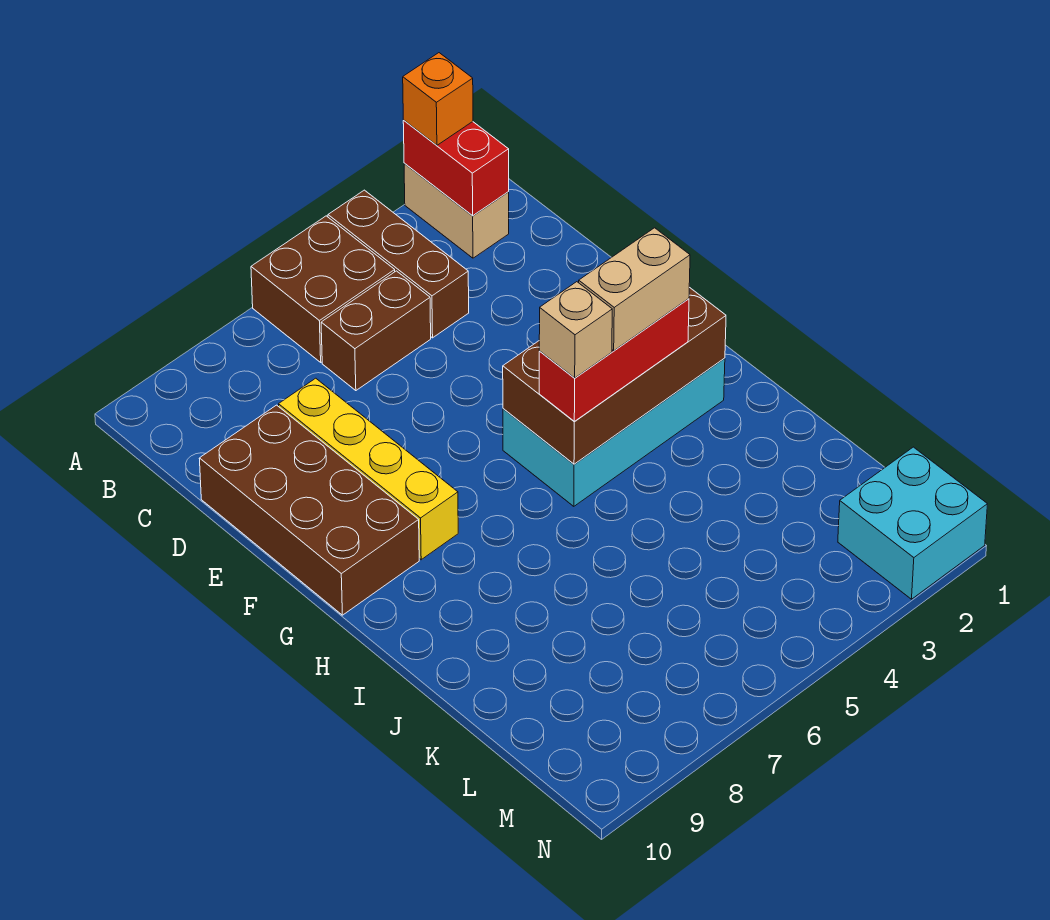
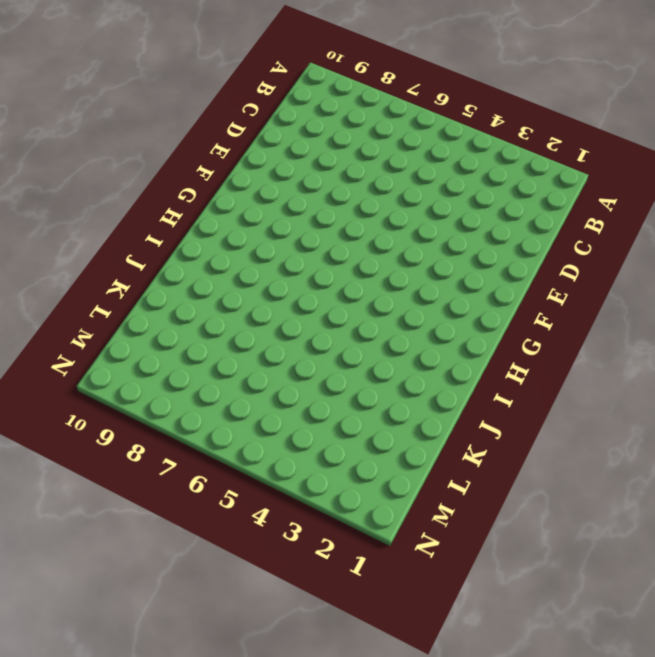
none -> tan 1x2 brick [404,163,509,258]
none -> brown 1x3 brick [328,190,469,338]
none -> brown 2x2 brick [251,216,395,362]

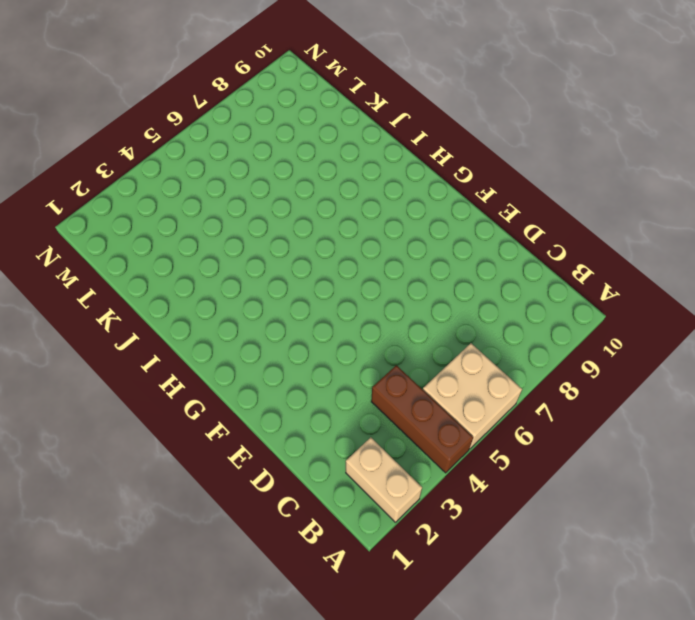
tan 2x2 brick [423,343,522,449] -> brown 2x2 brick [251,216,395,362]
none -> brown 1x2 brick [321,271,431,391]
none -> yellow 1x4 brick [279,378,458,560]
none -> brown 2x4 brick [199,405,419,615]

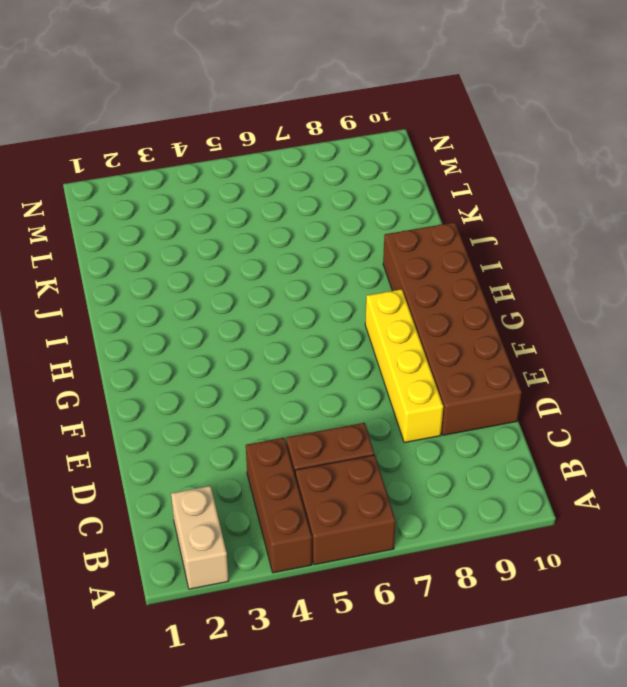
brown 2x6 brick [383,222,522,435] -> brown 2x4 brick [199,405,419,615]
none -> cyan 2x4 brick [503,358,725,506]
none -> cyan 2x2 brick [838,447,987,599]
none -> red 1x2 brick [403,121,509,216]

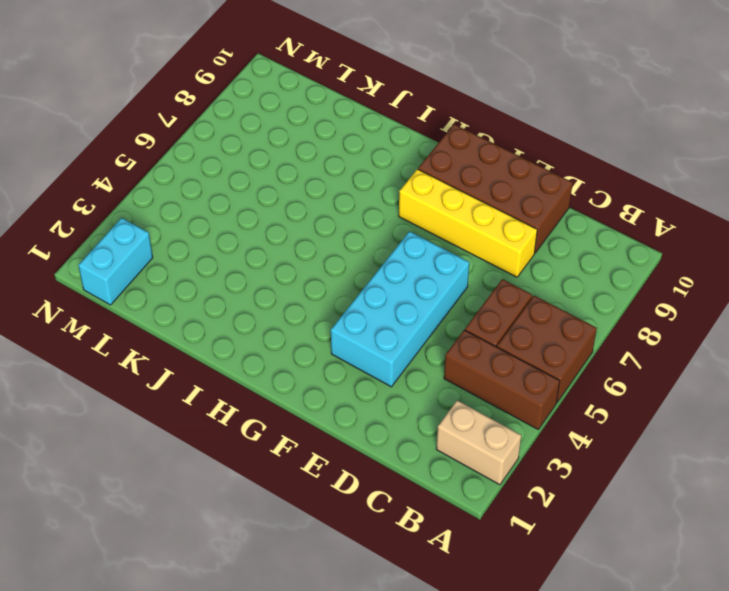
cyan 2x4 brick [331,231,469,387] -> cyan 2x4 brick moved to [503,358,725,506]
cyan 1x2 brick [78,218,153,305] -> cyan 2x2 brick [838,447,987,599]
none -> red 1x2 brick [403,121,509,216]
none -> brown 2x4 brick [503,287,726,464]
none -> orange 1x1 brick [403,53,473,145]

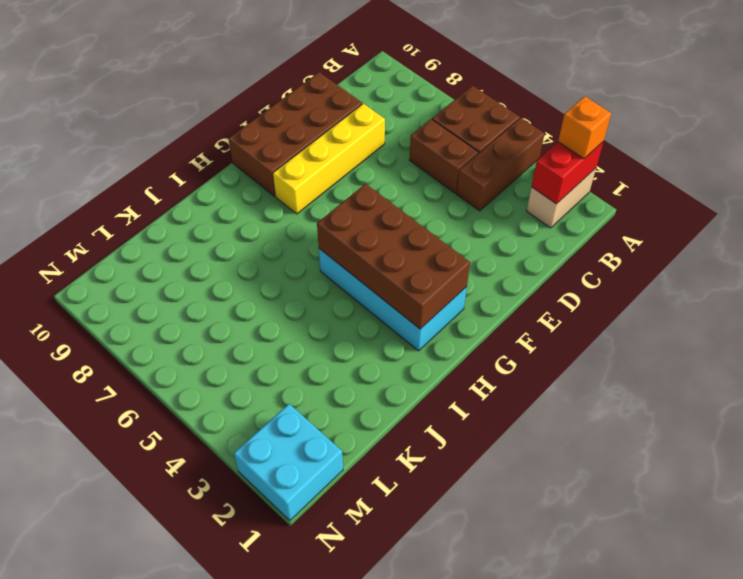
none -> red 1x3 brick [539,299,689,421]
none -> tan 1x2 brick [579,228,690,351]
none -> tan 1x1 brick [539,282,612,378]

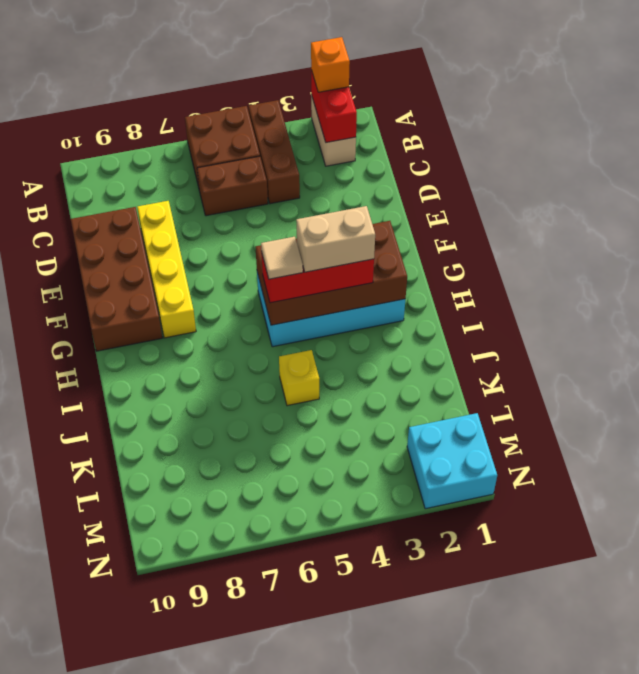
tan 1x1 tile [261,237,303,279] -> tan 1x1 brick [539,282,612,378]
yellow 1x1 brick [279,350,319,406] -> none

